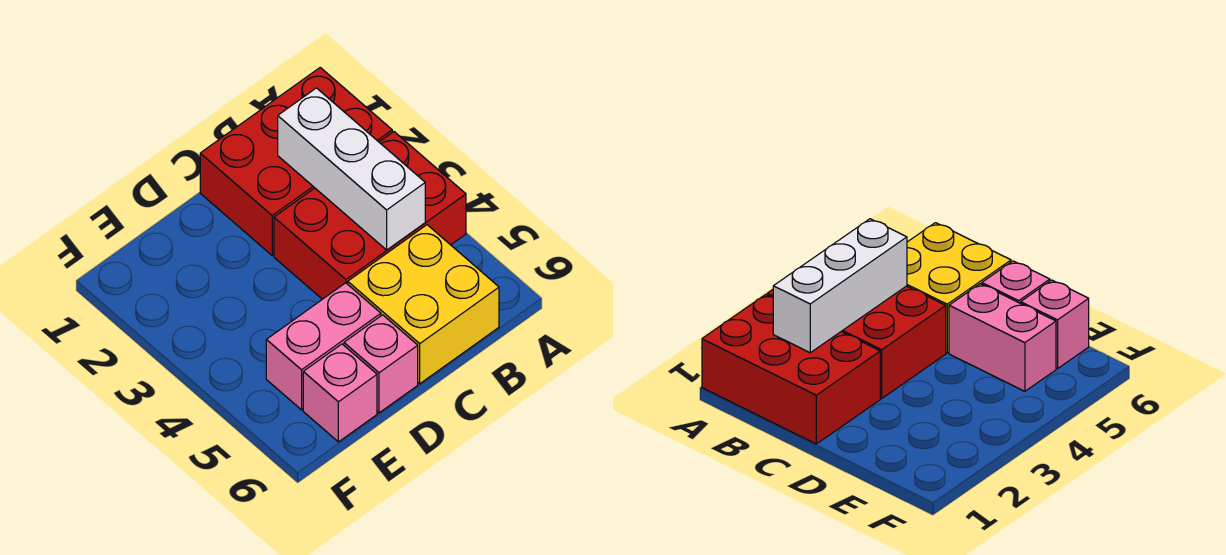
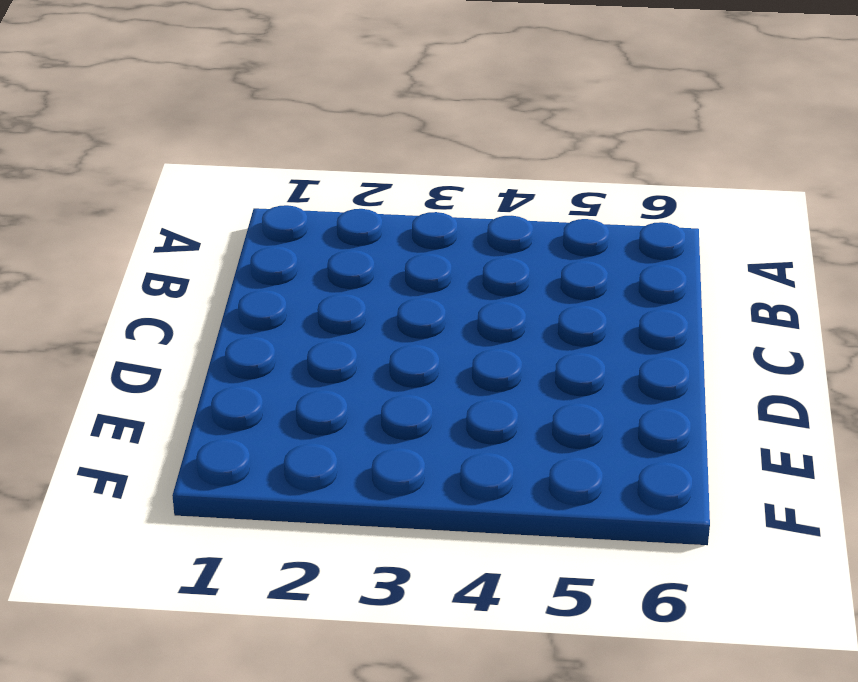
none -> red 2x3 brick [200,68,392,255]
none -> red 2x3 brick [274,132,466,299]

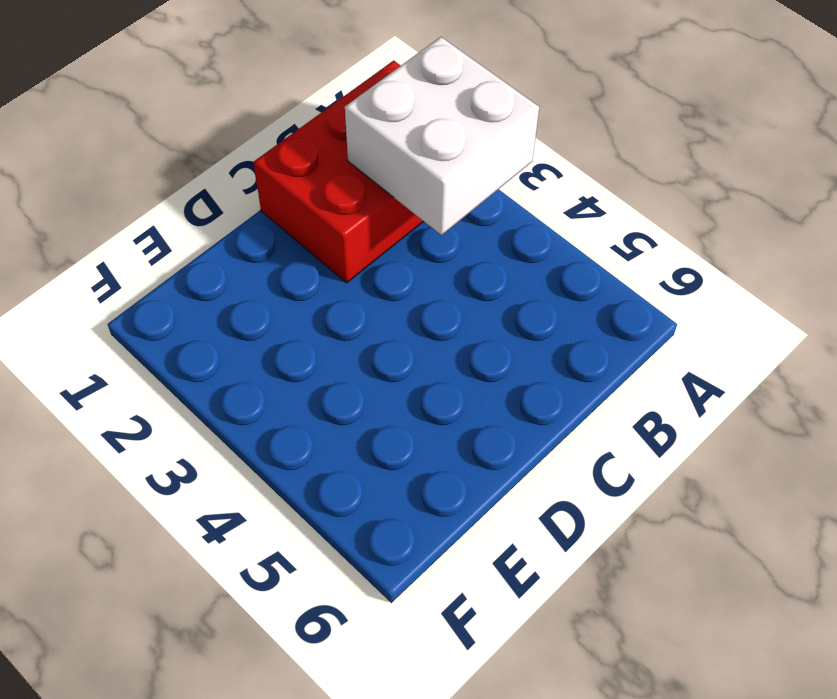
white 2x2 brick [345,37,539,235] -> white 1x3 brick [278,88,425,250]
none -> red 2x3 brick [274,132,466,299]
none -> yellow 2x2 brick [348,225,499,384]

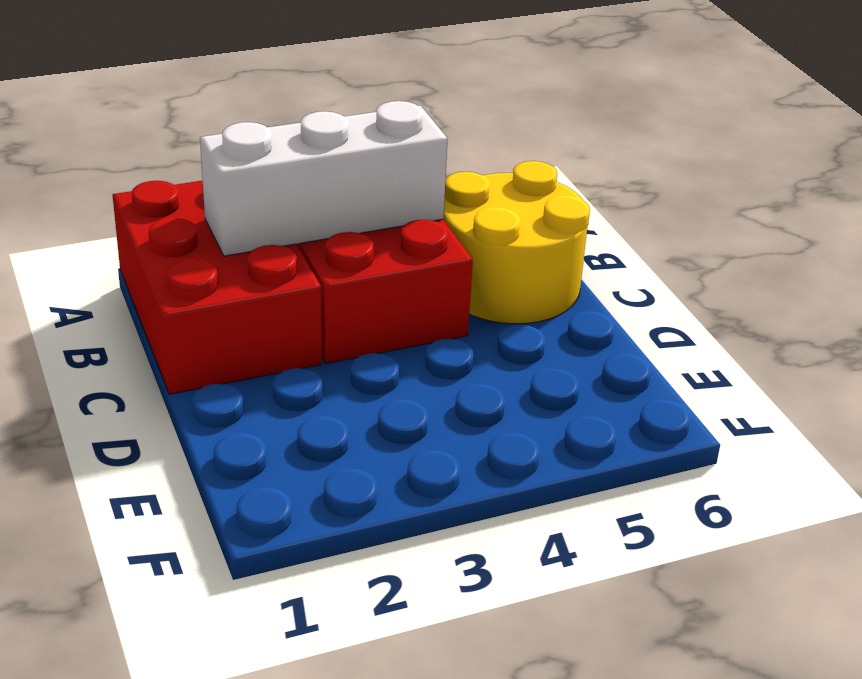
yellow 2x2 round brick [443,161,590,324] -> yellow 2x2 brick [348,225,499,384]
none -> pink 1x2 brick [266,283,381,410]
none -> pink 1x1 brick [344,315,418,413]

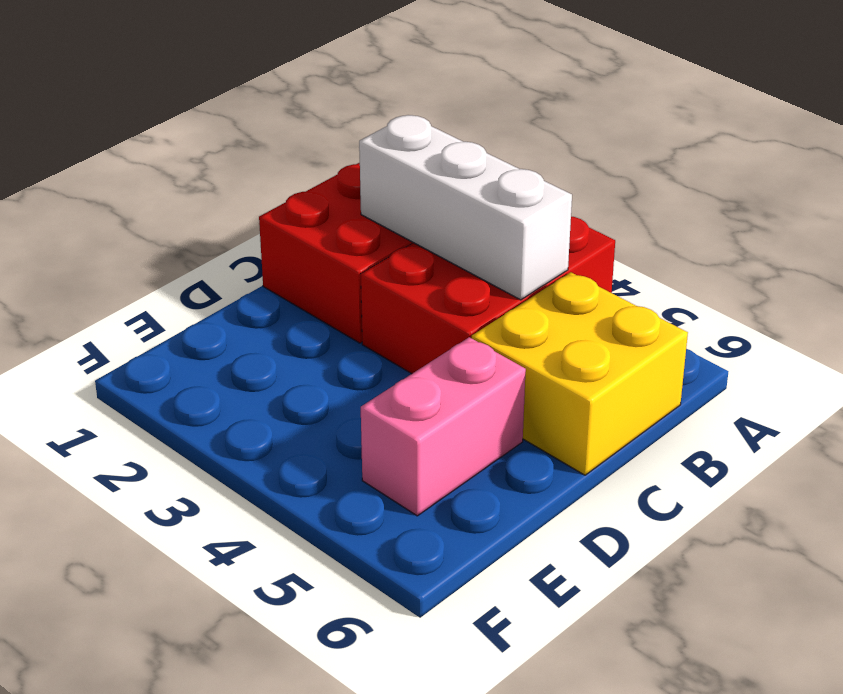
none -> pink 1x1 brick [344,315,418,413]
none -> pink 1x1 brick [303,344,377,442]

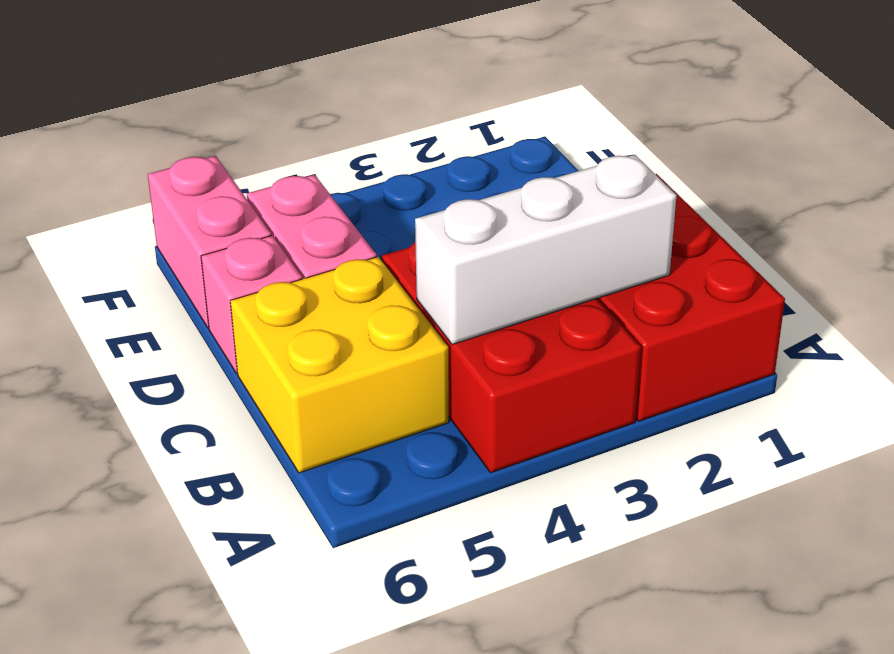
pink 1x2 brick [148,156,271,328] -> pink 1x1 brick [303,344,377,442]

